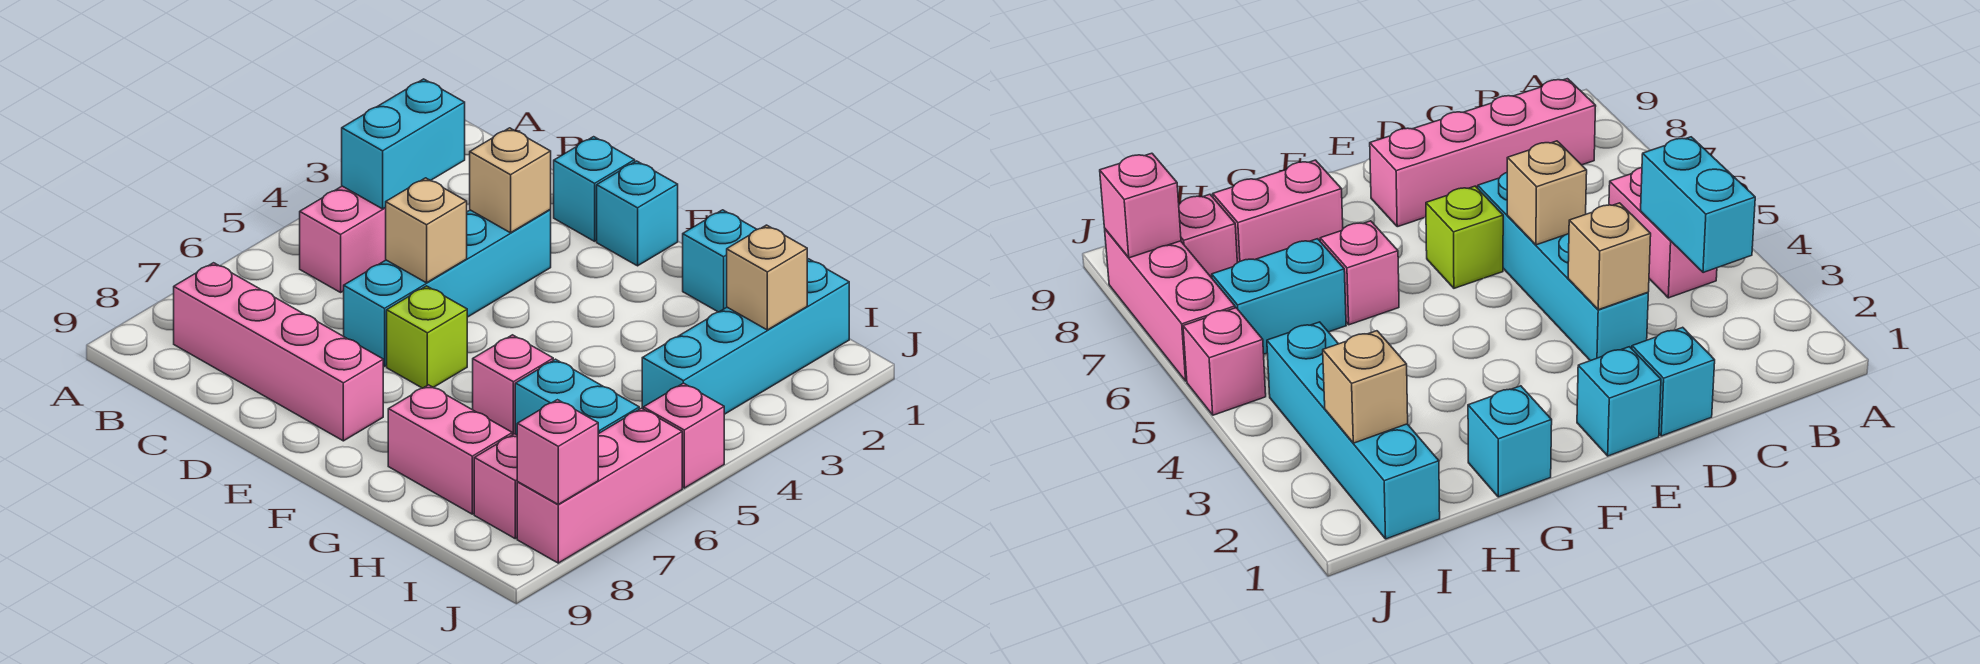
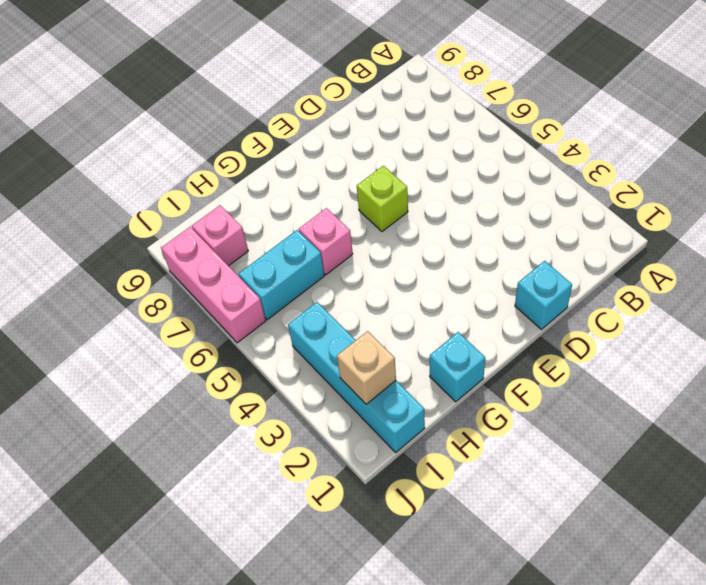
none -> pink 1x2 brick [300,186,386,292]
none -> pink 1x4 brick [174,263,383,441]
none -> cyan 1x4 brick [344,210,551,366]

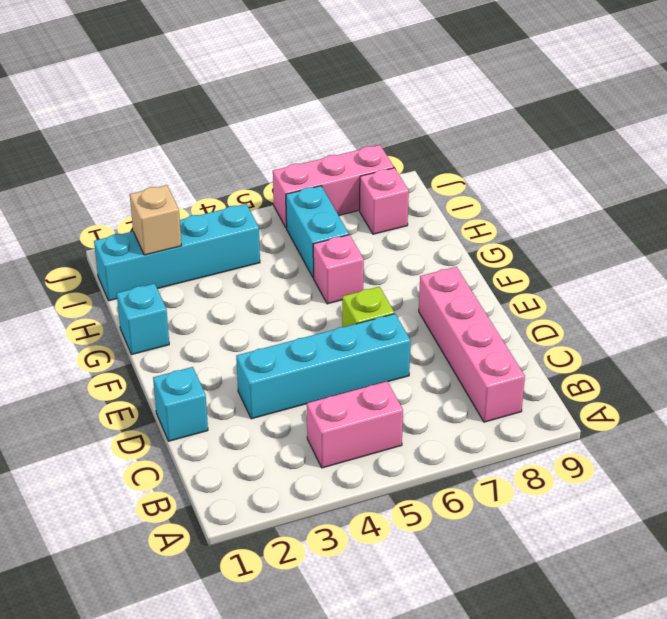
none -> cyan 1x1 brick [597,161,678,266]
none -> pink 1x2 brick [388,385,512,514]
none -> pink 1x1 brick [643,383,724,488]

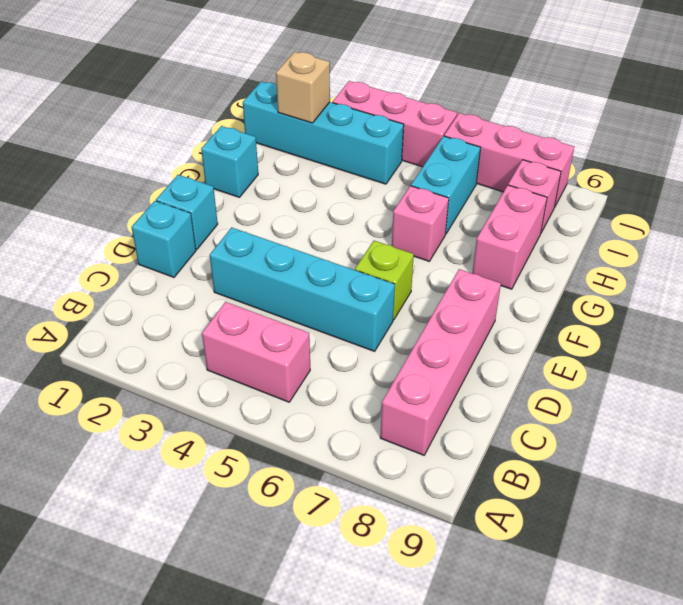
pink 1x3 brick [333,81,457,167] -> pink 1x1 brick [643,383,724,488]
none -> cyan 1x2 brick [342,79,465,209]
none -> tan 1x1 brick [470,128,551,233]
none -> tan 1x1 brick [386,178,467,283]

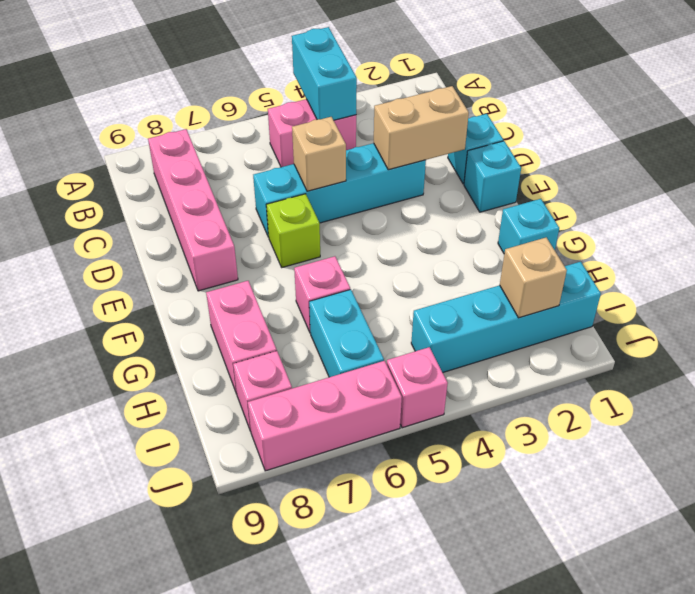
cyan 1x2 brick [292,27,357,120] -> cyan 1x2 brick turned to [342,79,465,209]
tan 1x2 brick [374,86,469,170] -> tan 1x1 brick [470,128,551,233]
none -> pink 1x1 brick [517,400,598,504]

